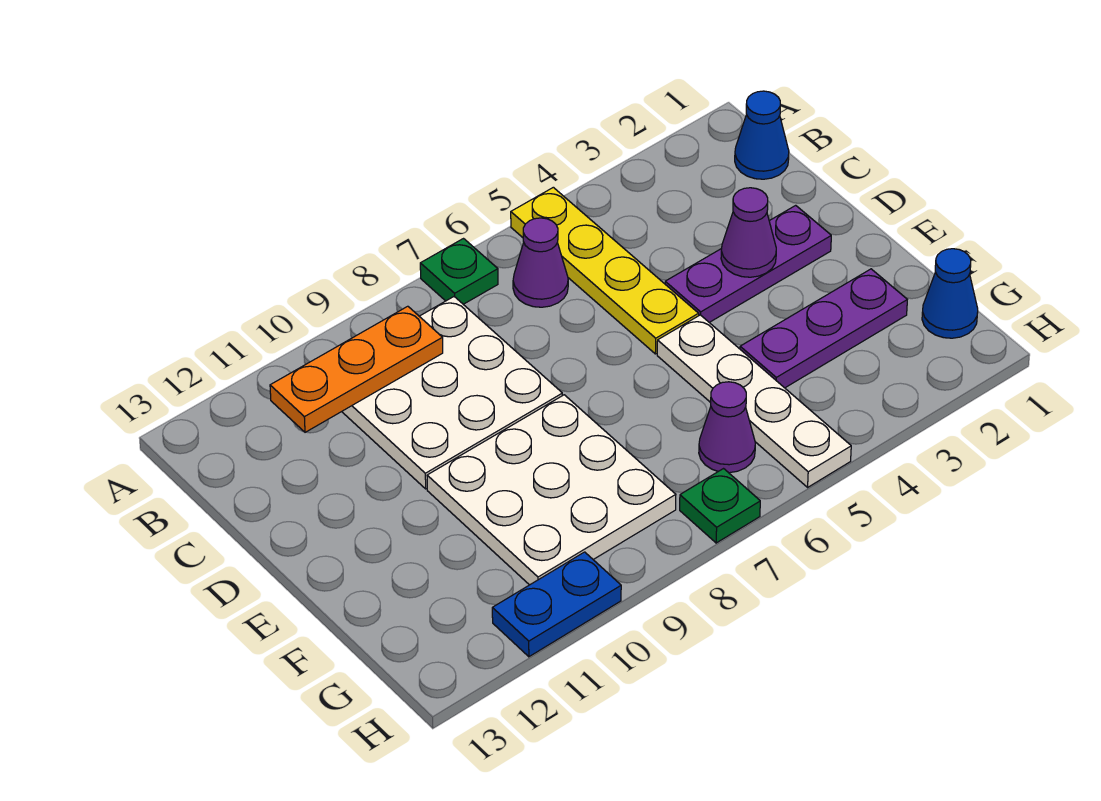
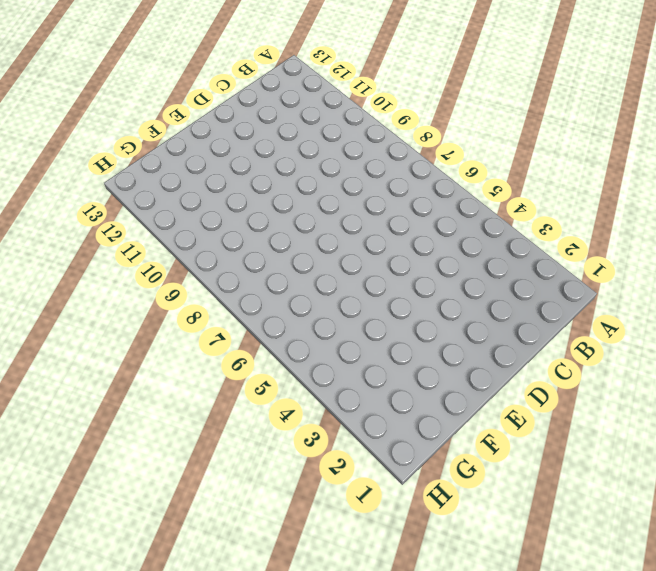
none -> yellow 1x4 plate [511,187,699,354]
none -> green 1x1 plate [420,239,498,304]
none -> blue 1x1 cone [735,91,789,179]

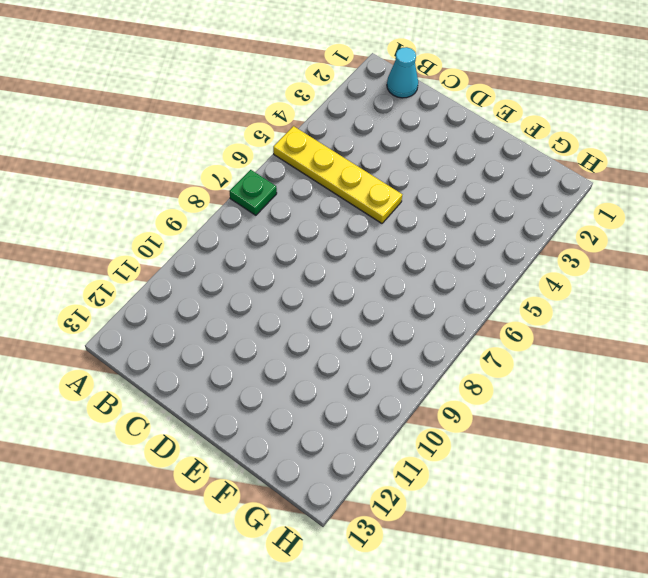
cyan 1x1 cone [387,47,418,98] -> blue 1x1 cone [735,91,789,179]
none -> purple 1x1 cone [513,218,568,307]
none -> white 3x3 plate [342,297,562,489]
none -> purple 1x3 plate [665,205,831,322]

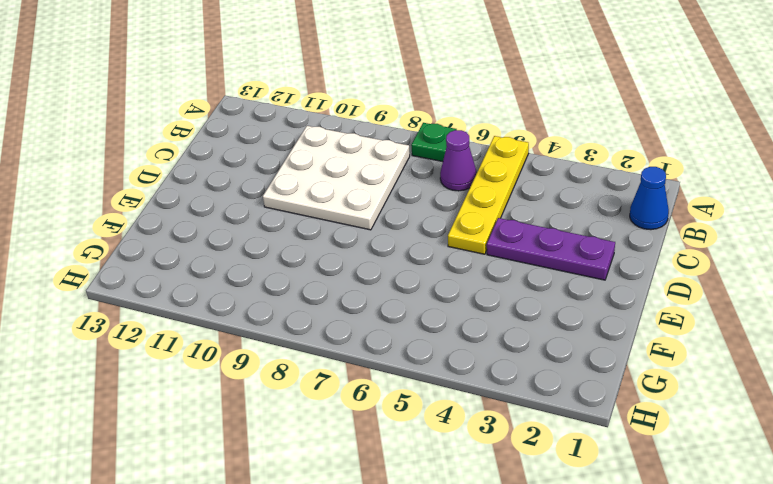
none -> white 1x4 plate [657,315,851,487]
none -> white 3x3 plate [427,395,676,585]
none -> purple 1x3 plate [740,269,907,388]

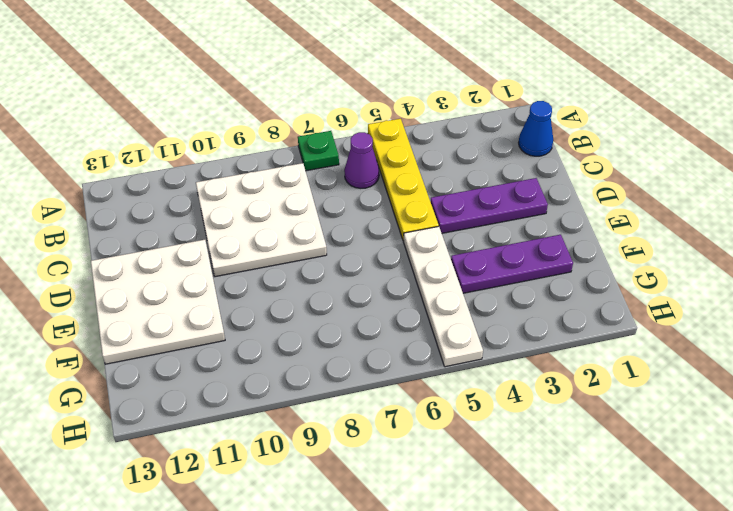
white 3x3 plate [91,240,225,364] -> white 3x3 plate moved to [427,395,676,585]
none -> blue 1x1 cone [922,249,978,338]
none -> purple 1x1 cone [699,382,755,473]
none -> green 1x1 plate [680,469,760,543]

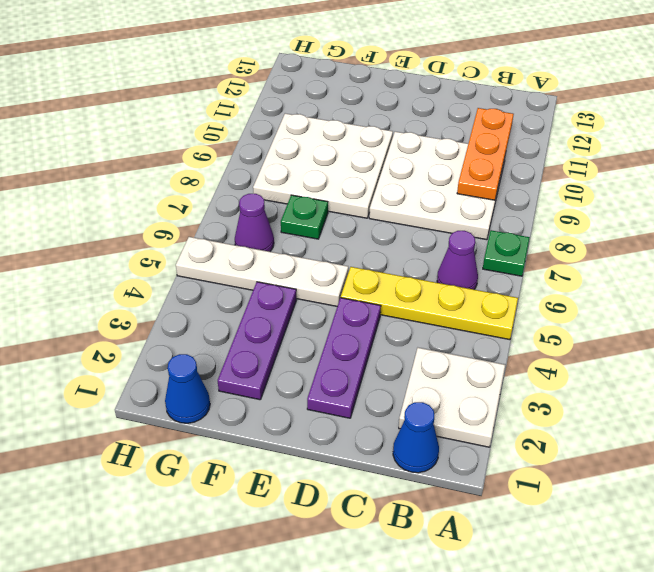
white 2x2 plate [399,348,505,447] -> none
green 1x1 plate [281,195,328,239] -> green 1x1 plate moved to [680,469,760,543]
none -> blue 1x2 plate [492,552,621,657]
none -> purple 1x1 cone [721,188,776,277]

